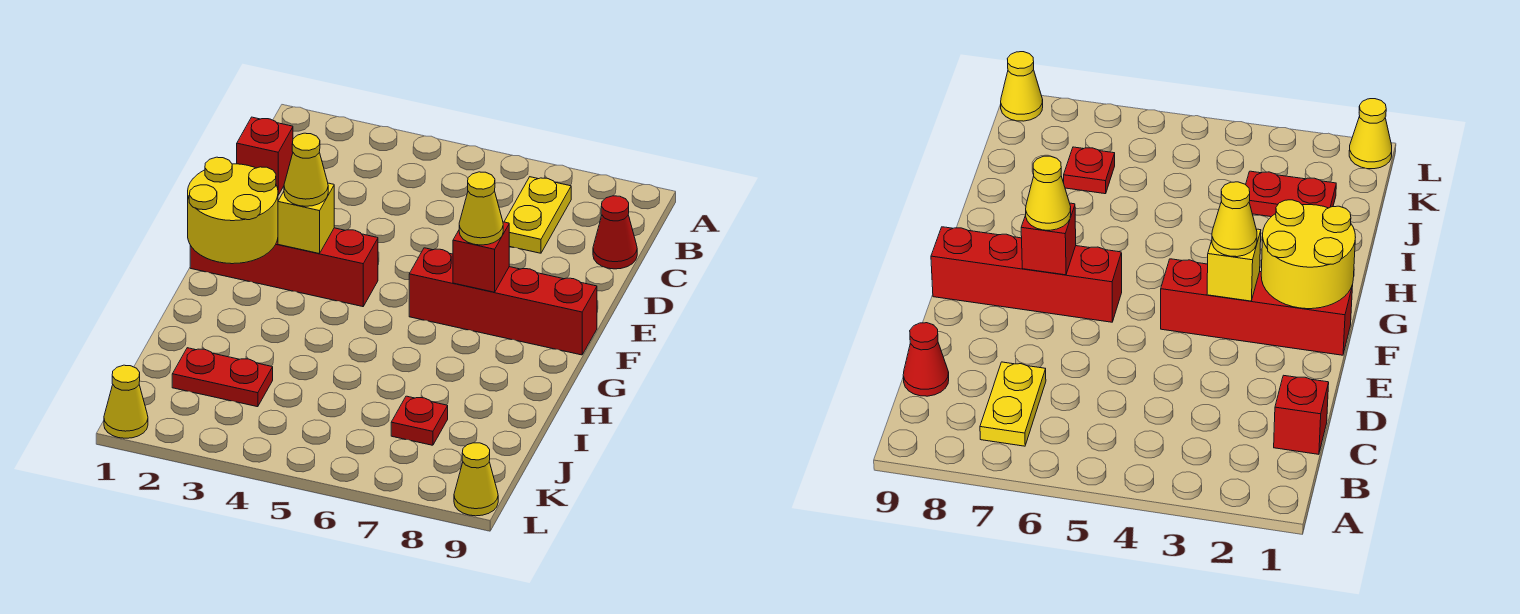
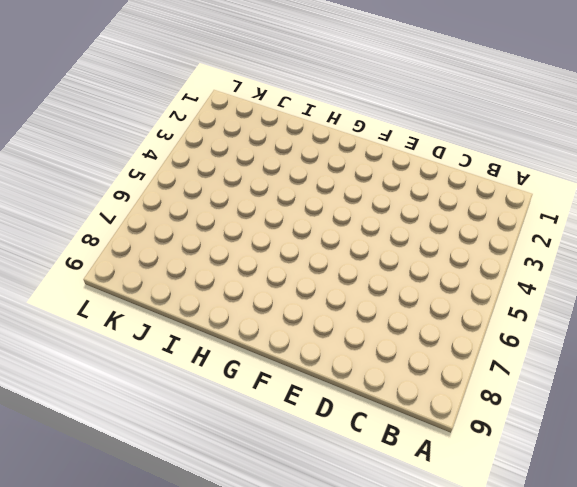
none -> yellow 1x2 plate [504,177,571,253]
none -> red 1x1 brick [237,117,293,195]
none -> red 1x1 cone [593,196,637,269]

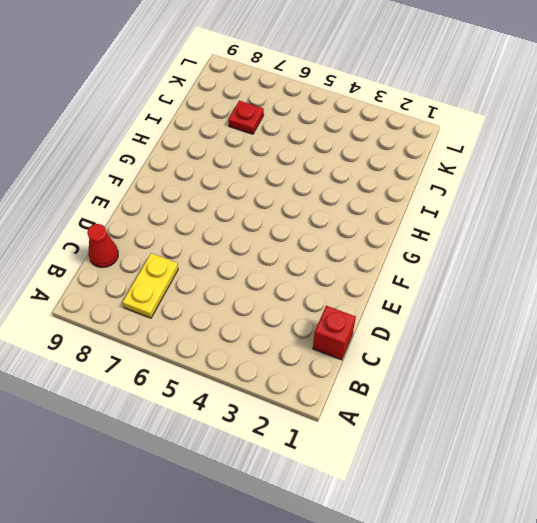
none -> red 1x4 brick [190,228,378,307]
none -> red 1x4 brick [409,248,597,355]
none -> red 1x2 plate [172,348,273,407]

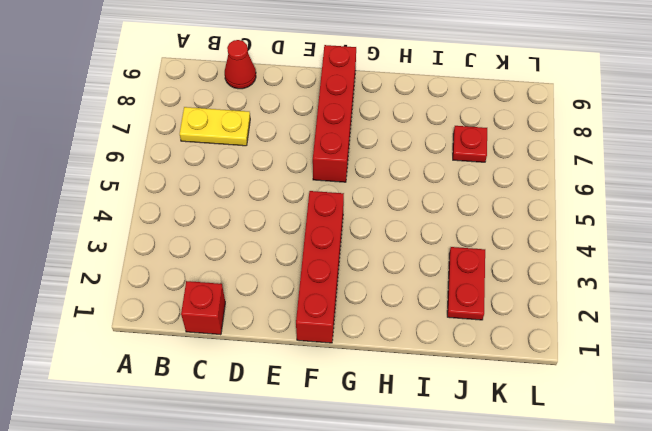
none -> yellow 1x1 cone [104,365,148,438]
none -> yellow 1x1 cone [454,443,498,516]
none -> yellow 2x2 round brick [188,157,278,264]

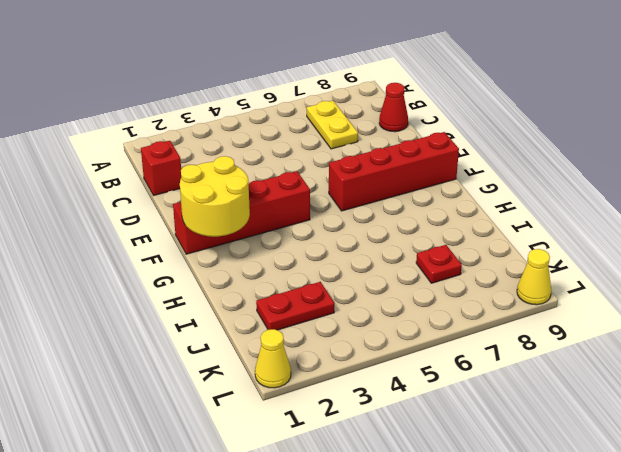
none -> yellow 1x1 brick [278,183,334,254]
none -> red 1x1 brick [453,222,509,292]
none -> yellow 1x1 cone [284,133,328,206]

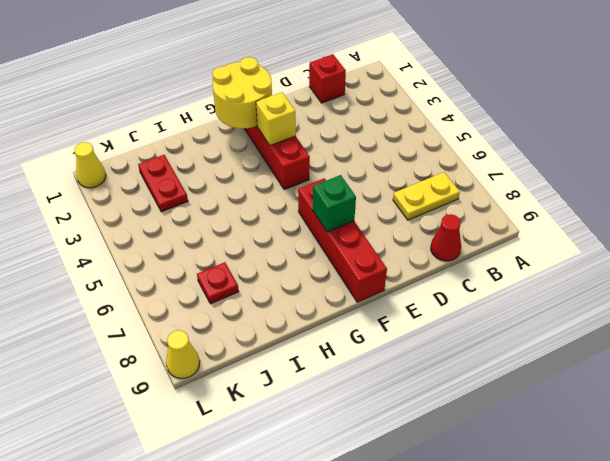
green 1x1 brick [313,175,356,232] -> red 1x1 brick [453,222,509,292]
none -> yellow 1x1 cone [284,133,328,206]
none -> yellow 1x1 cone [459,172,503,245]

